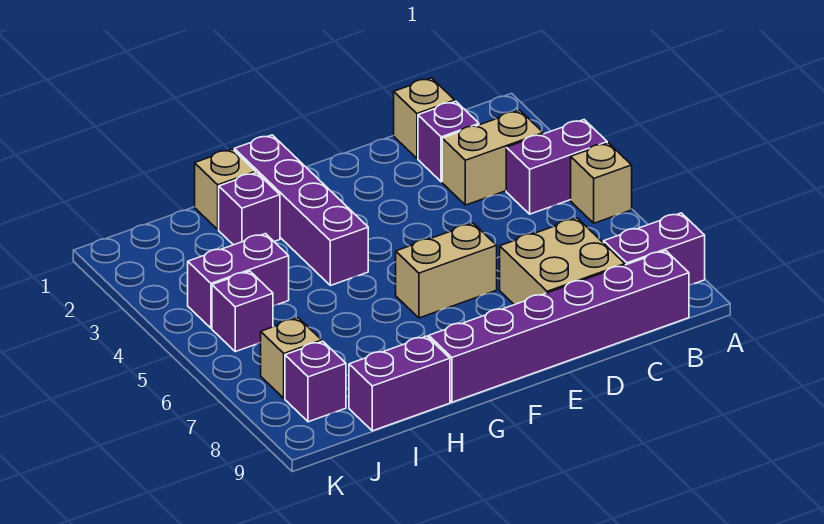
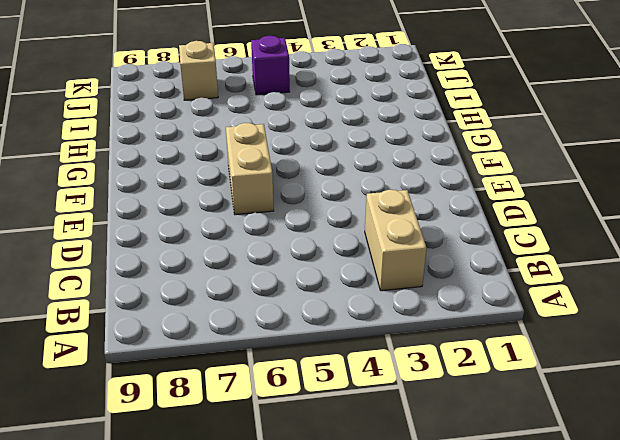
none -> purple 1x2 brick [506,120,607,214]
none -> tan 1x1 brick [571,143,632,223]
none -> purple 1x2 brick [604,213,705,285]

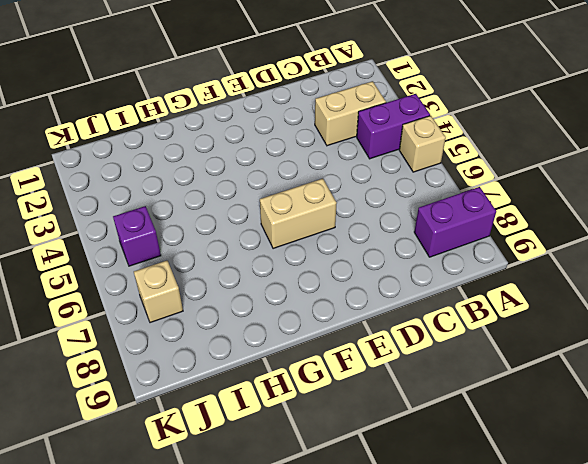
none -> purple 1x6 brick [429,251,689,402]
none -> tan 1x1 brick [394,78,455,158]
none -> purple 1x1 brick [418,101,479,182]

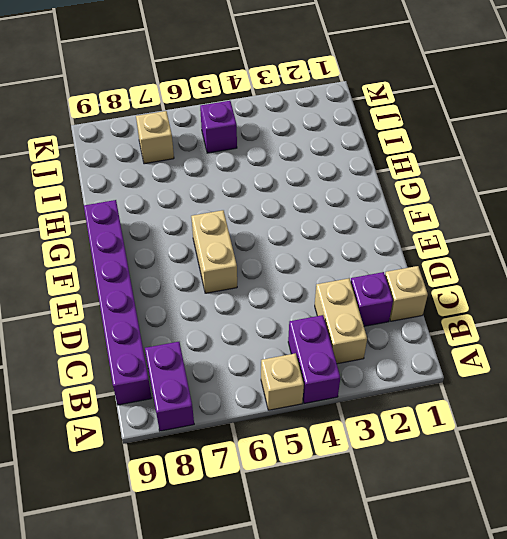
none -> tan 2x2 brick [500,218,625,305]
none -> purple 1x4 brick [234,135,368,286]
none -> tan 1x1 brick [195,149,256,230]

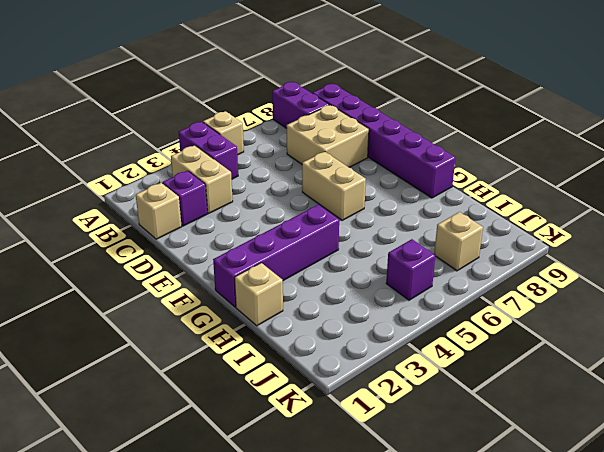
none -> purple 1x1 brick [219,173,280,245]
none -> purple 1x2 brick [349,336,450,431]
none -> purple 1x2 brick [188,234,289,328]

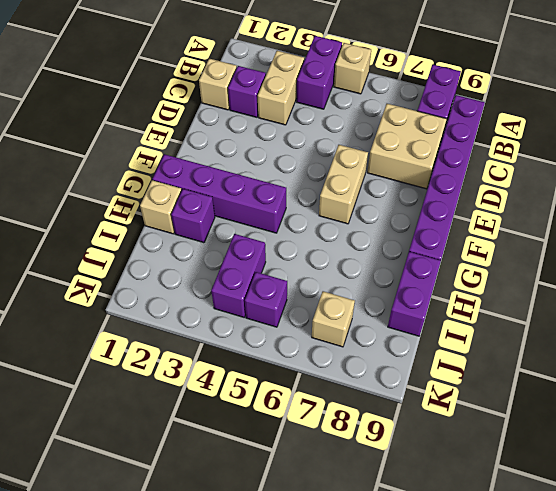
none -> purple 1x1 brick [285,341,346,422]

